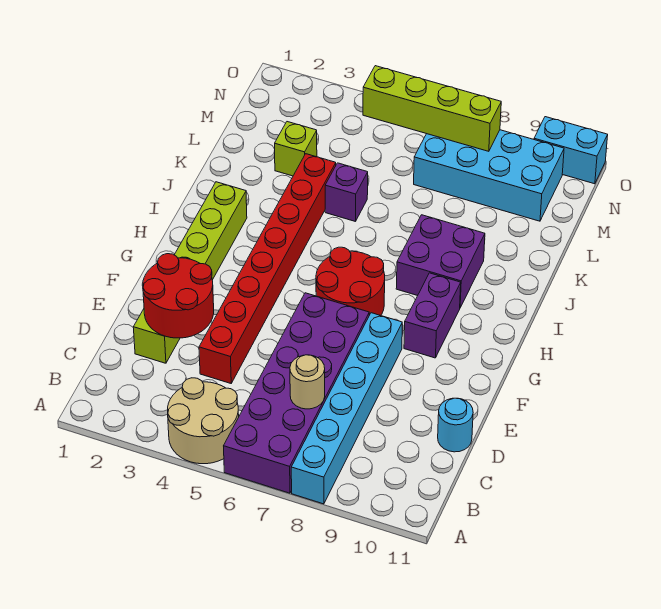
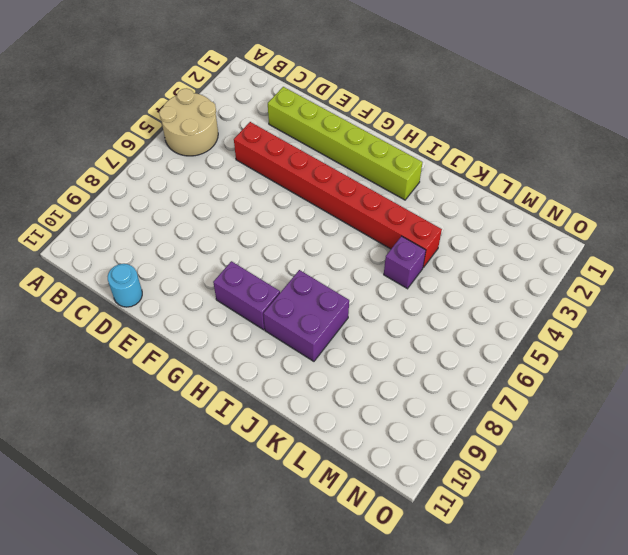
none -> purple 2x6 brick [224,293,369,493]
none -> cyan 1x6 brick [291,313,402,504]
none -> red 2x2 round brick [316,247,385,316]

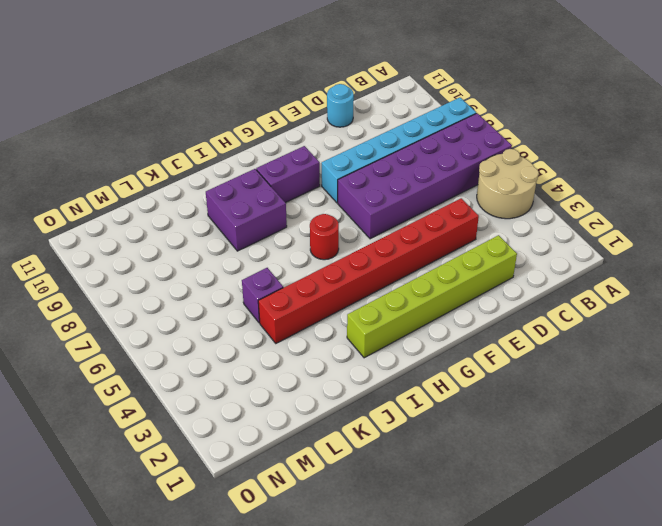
red 1x1 round brick [310,214,339,260] -> red 2x2 round brick [316,247,385,316]
none -> lime 1x1 brick [275,122,317,176]
none -> cyan 2x4 brick [414,130,564,221]
none -> cyan 1x2 brick [534,117,608,184]

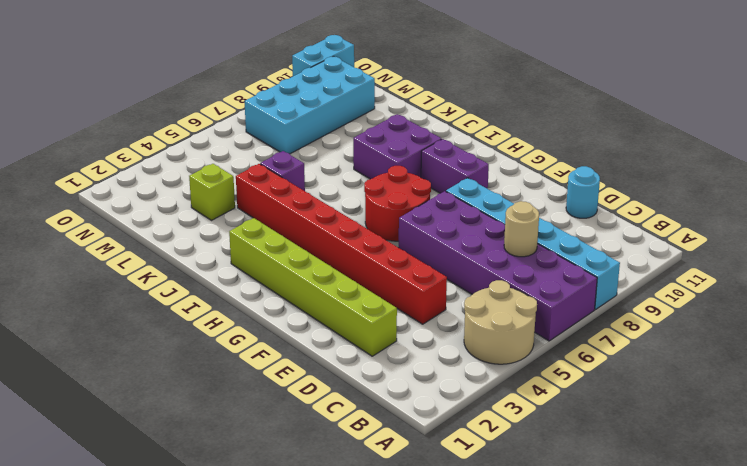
none -> red 2x2 round brick [143,254,214,338]
none -> lime 1x4 brick [363,66,501,151]

